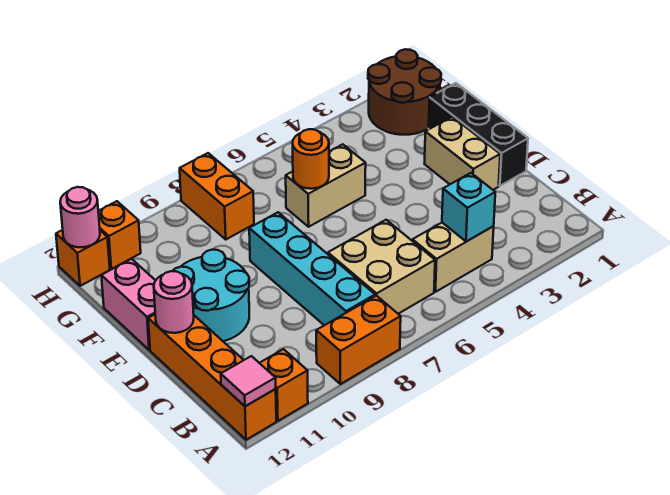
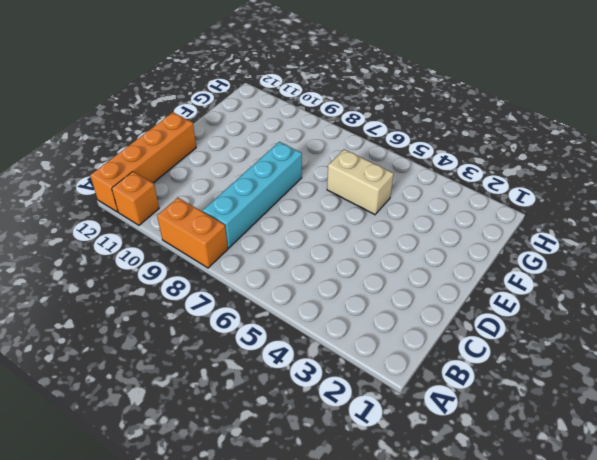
none -> tan 1x2 brick [412,223,494,292]
none -> tan 2x2 brick [328,220,435,314]
none -> black 1x3 brick [429,83,528,186]

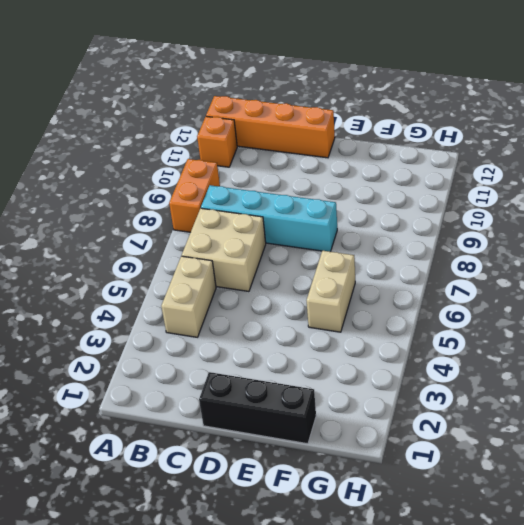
none -> tan 1x2 brick [425,117,500,190]
none -> cyan 2x2 round brick [173,250,249,341]
none -> pink 1x2 brick [101,259,156,350]

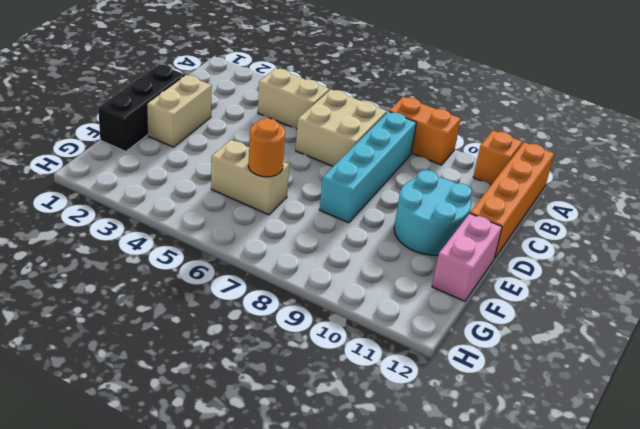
none -> brown 2x2 round brick [368,49,441,135]
none -> orange 1x2 brick [180,153,254,239]
none -> orange 1x1 brick [98,201,141,269]

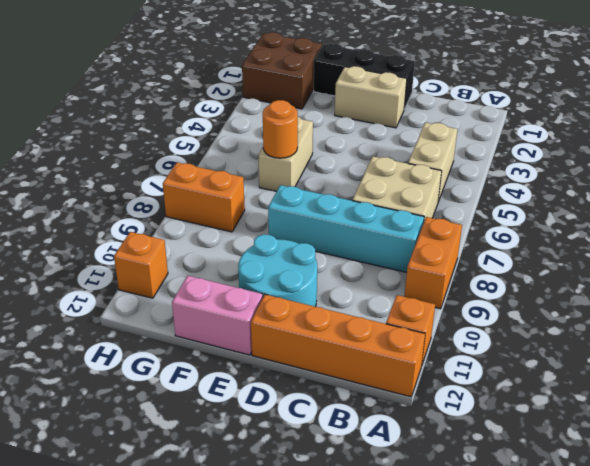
brown 2x2 brick [242,32,322,109] -> brown 2x2 round brick [368,49,441,135]
none -> orange 1x1 brick [56,230,110,286]
none -> pink 1x1 tile [221,356,276,406]
none -> cyan 1x1 brick [442,173,495,242]

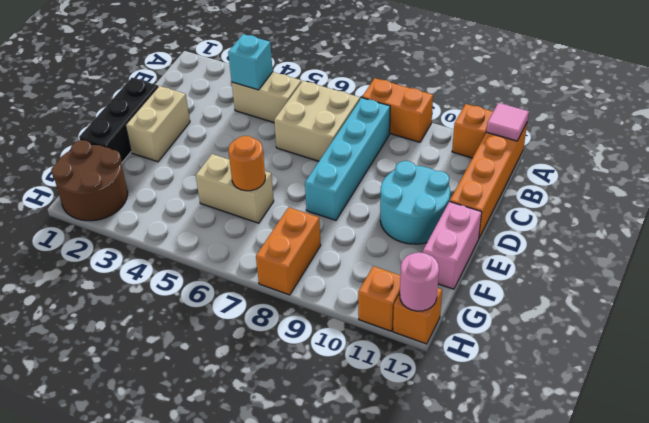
none -> pink 1x1 round brick [154,271,194,333]

